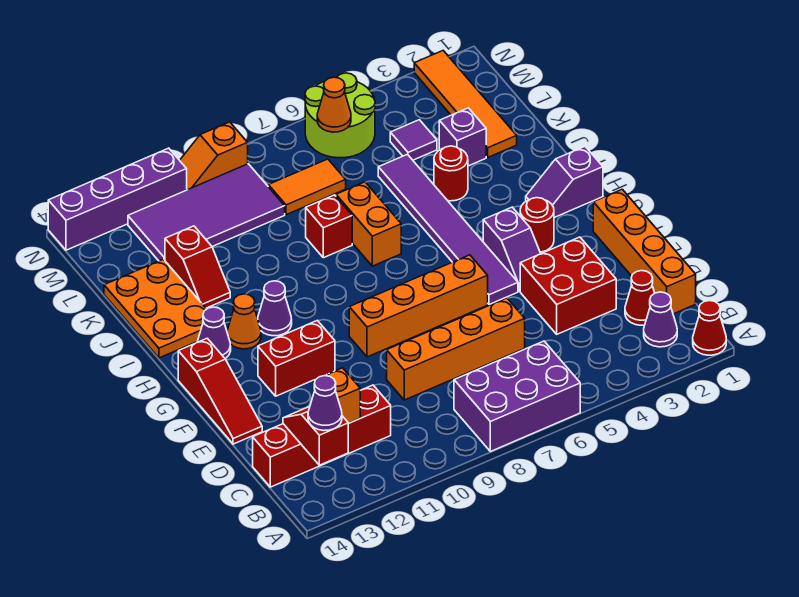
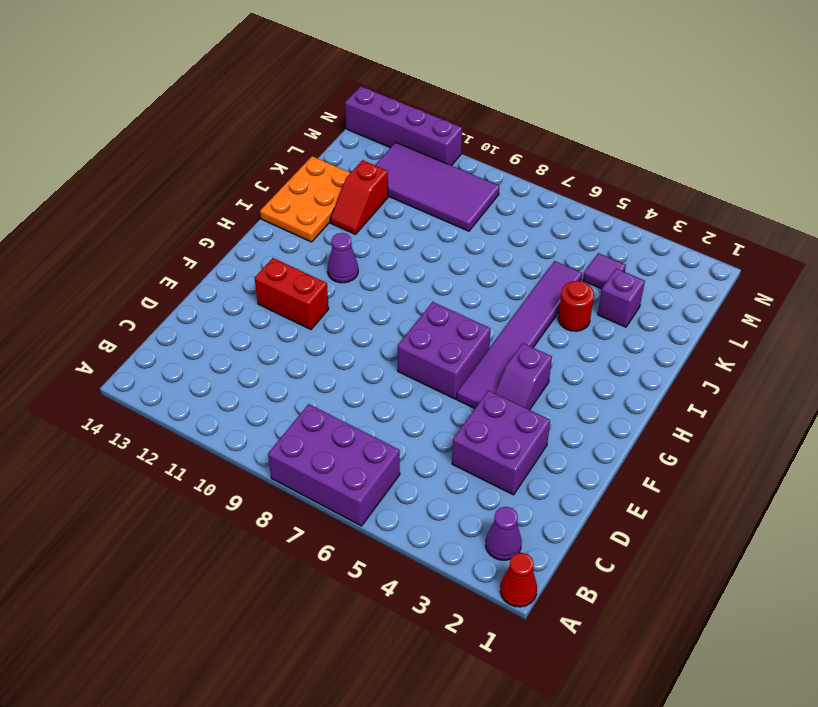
purple 2x2 brick [452,391,550,495] -> red 2x2 brick [520,237,616,334]
purple 2x2 brick [398,302,491,399] -> orange 1x4 brick [349,255,488,357]
none -> orange 1x4 brick [593,189,696,314]
none -> red 1x1 cone [625,271,654,325]
none -> red 1x4 brick [253,385,391,487]
none -> orange 1x4 brick [387,298,525,400]

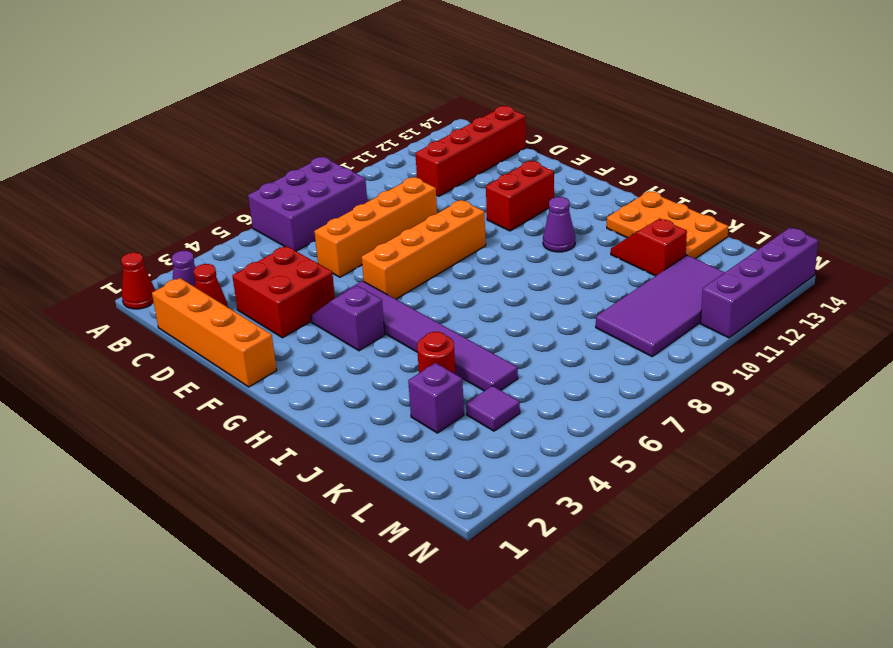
none -> red 1x3 slope [178,338,262,444]
none -> red 1x1 round brick [520,198,554,252]
none -> purple 1x2 slope [526,146,603,218]
none -> orange 1x1 cone [227,294,261,349]

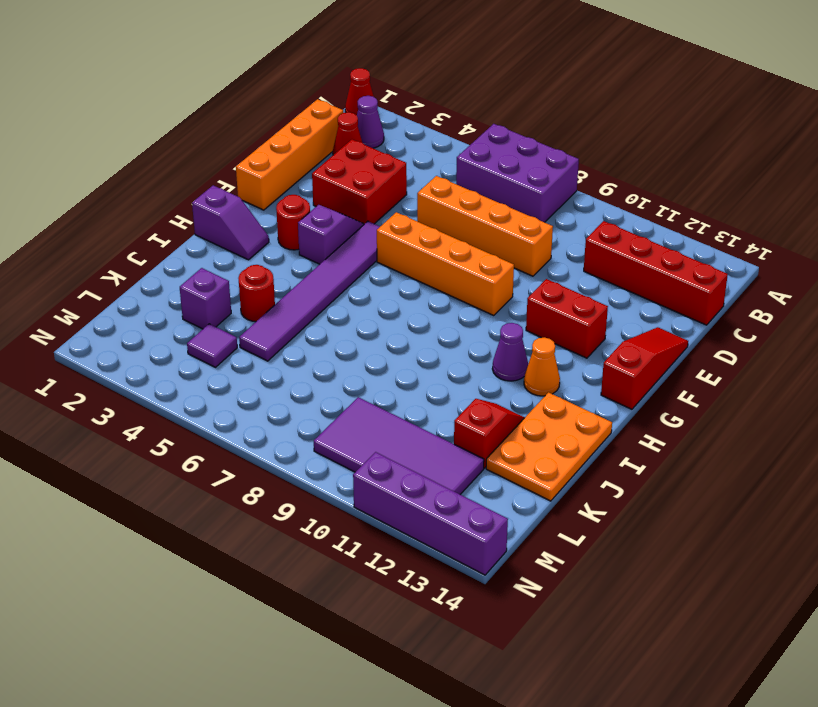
none -> purple 1x1 cone [197,307,231,358]
none -> orange 1x2 brick [336,182,401,266]
none -> red 1x1 brick [306,195,352,258]
none -> orange 1x4 tile [414,51,517,157]

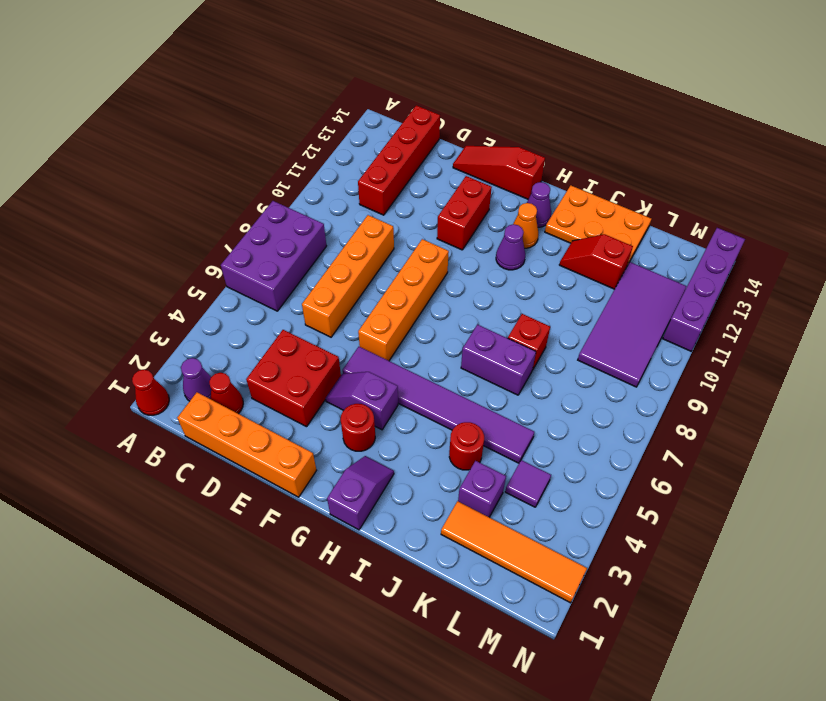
purple 1x2 brick [461,324,536,395] -> orange 1x2 brick [336,182,401,266]
none -> orange 1x2 tile [268,159,346,215]
none -> lime 2x2 round brick [305,73,375,158]
none -> orange 1x2 slope [180,122,248,190]
none -> red 1x2 slope [283,406,349,465]

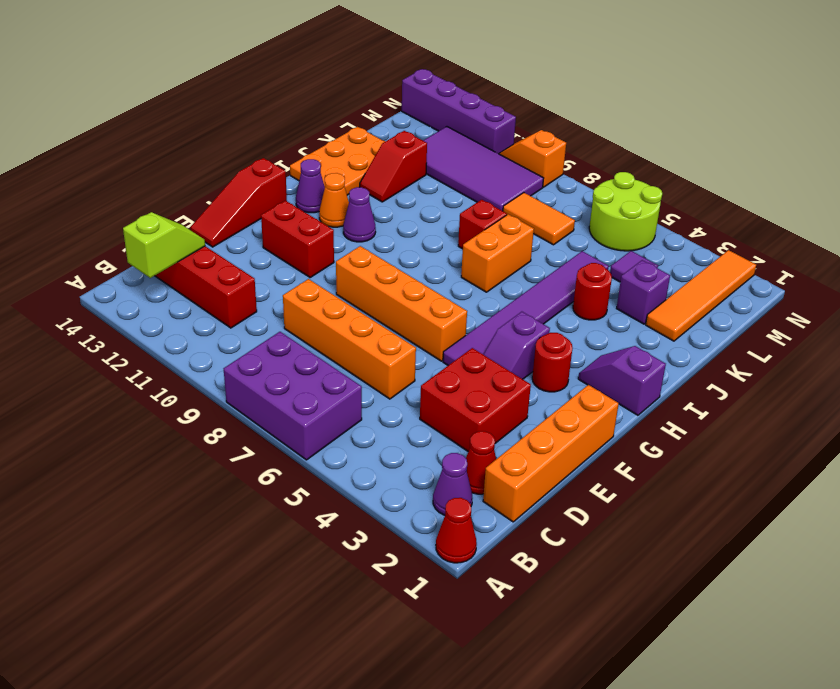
lime 1x2 slope [123,212,205,278] -> red 1x2 slope [283,406,349,465]
none -> orange 1x1 brick [314,368,360,423]
none -> orange 1x1 cone [317,77,351,132]
none -> purple 1x1 cone [308,376,342,431]

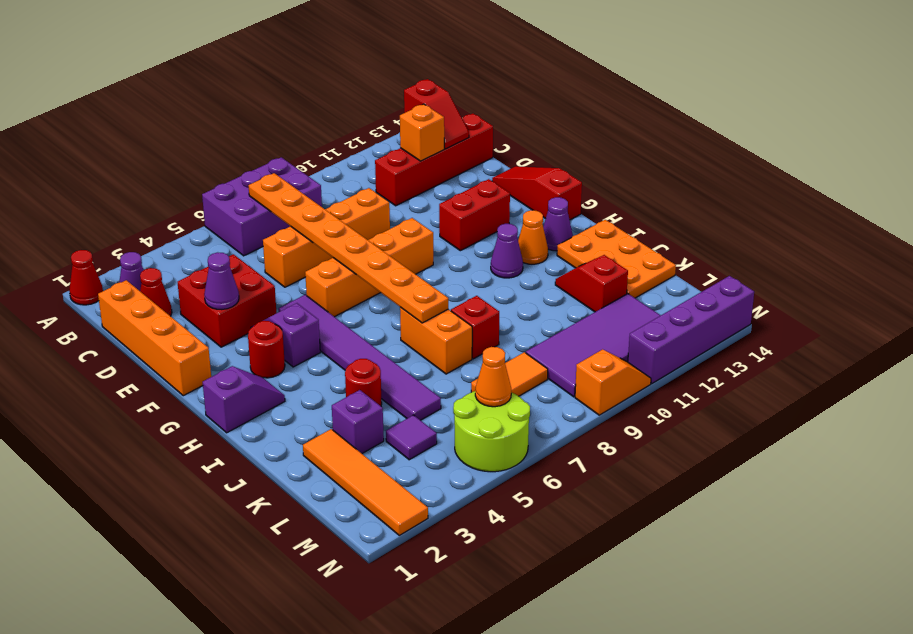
orange 1x8 plate [248,173,448,323] -> none
purple 1x1 cone [204,252,239,310] -> purple 1x1 cone moved to [308,376,342,431]

